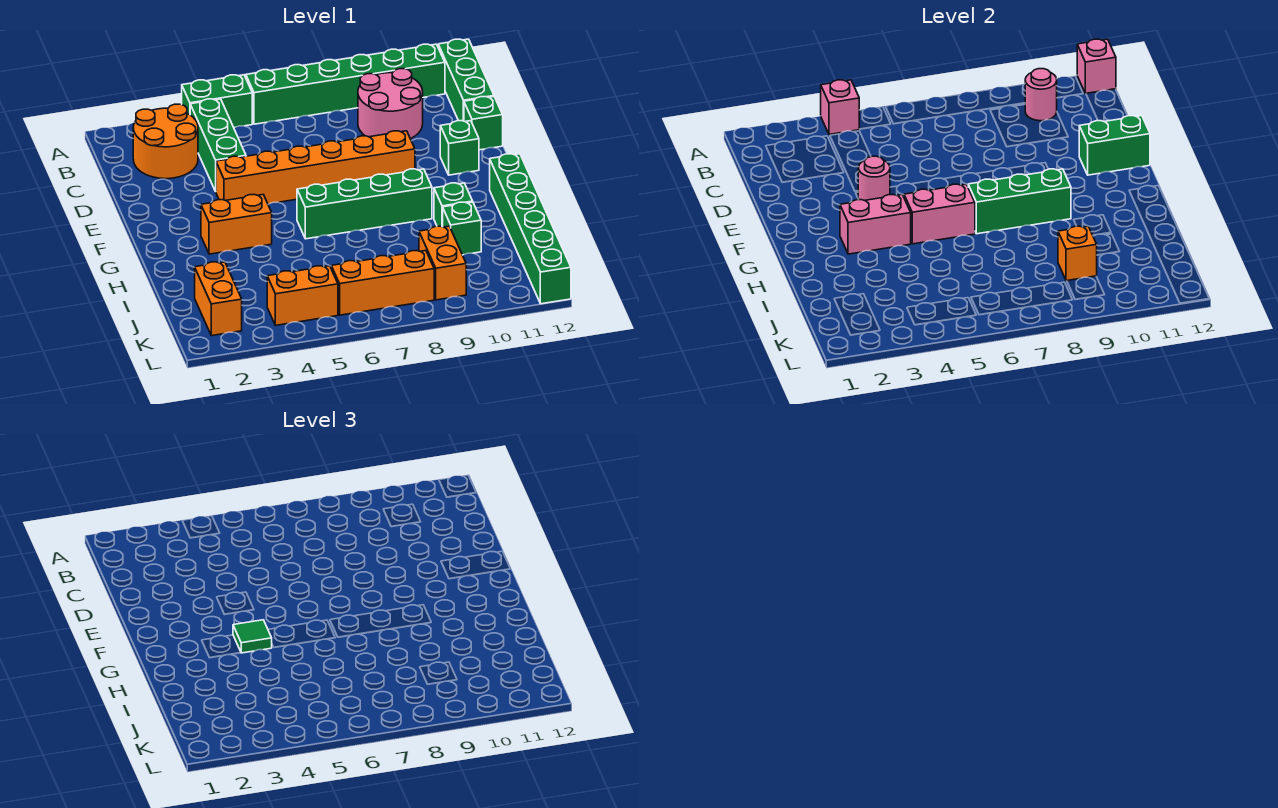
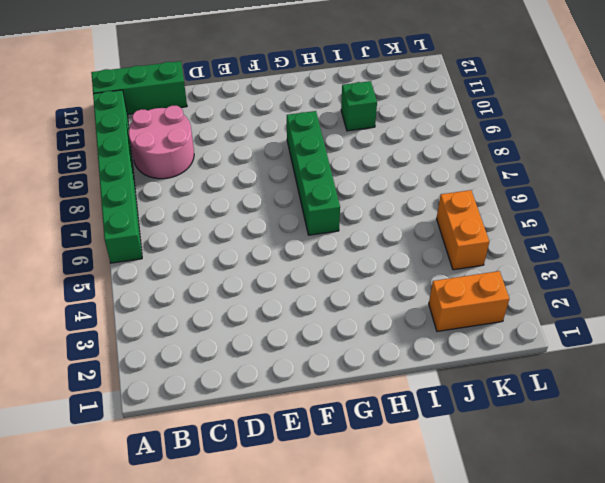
none -> green 1x2 brick [182,75,252,128]
none -> orange 2x2 round brick [133,104,198,179]
none -> green 1x3 brick [190,99,246,191]

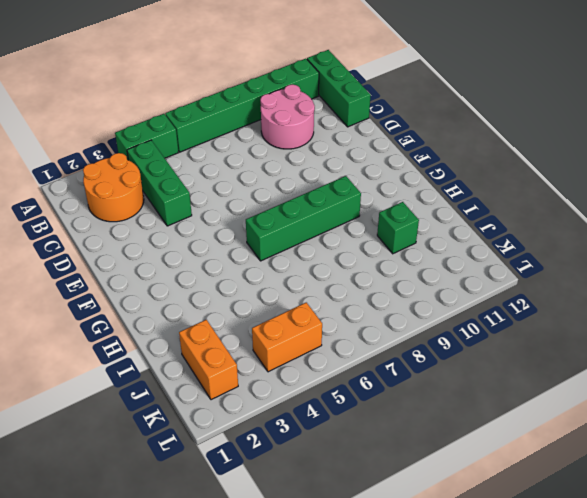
none -> green 1x1 brick [464,97,503,150]
none -> orange 1x6 brick [216,131,415,204]
none -> green 1x1 brick [440,121,479,175]

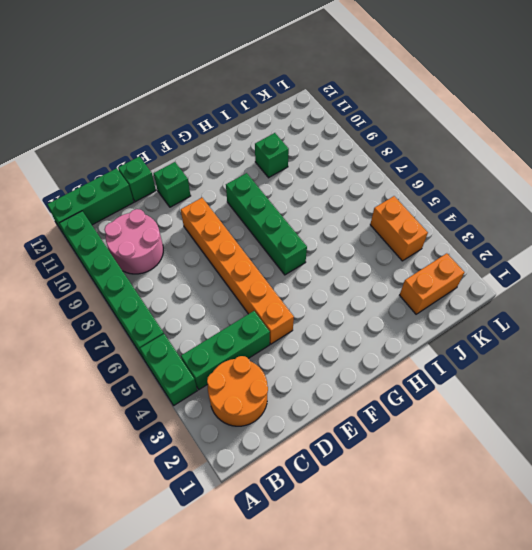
none -> orange 1x2 brick [201,195,272,254]
none -> green 1x6 brick [490,154,571,304]
none -> green 1x1 brick [434,183,473,227]

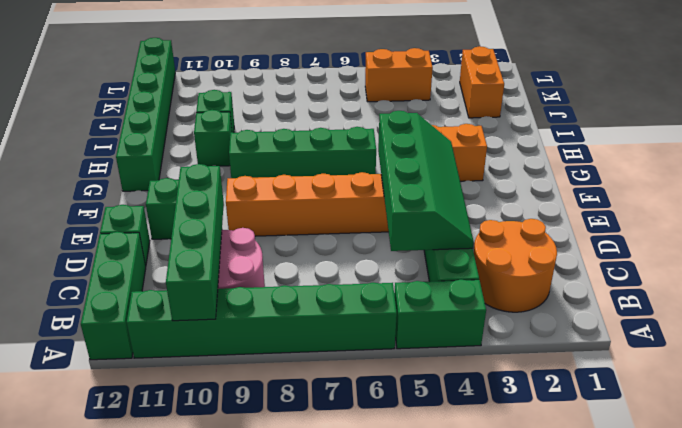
green 1x4 brick [166,164,224,321] -> pink 1x1 round brick [1025,69,1057,121]
green 2x4 slope [378,111,474,251] -> pink 1x1 round brick [858,156,890,200]
none -> orange 1x2 brick [419,226,466,300]
none -> orange 1x3 brick [331,251,434,315]
none -> pink 1x1 brick [821,80,859,134]

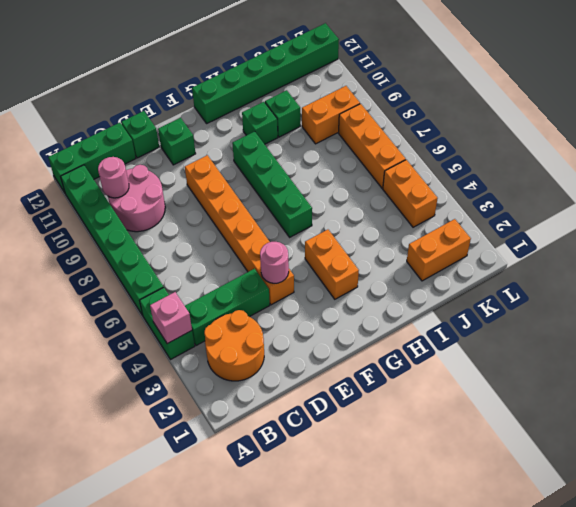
none -> pink 1x1 brick [1077,39,1116,94]
none -> green 1x2 brick [1079,116,1150,175]
none -> pink 1x2 brick [840,194,911,254]

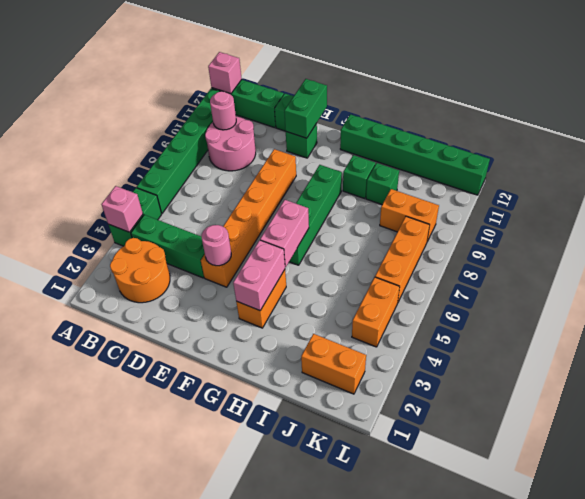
none -> green 1x3 brick [968,169,1071,234]
none -> orange 1x1 brick [1058,226,1097,281]
none -> green 1x1 tile [233,620,272,653]

